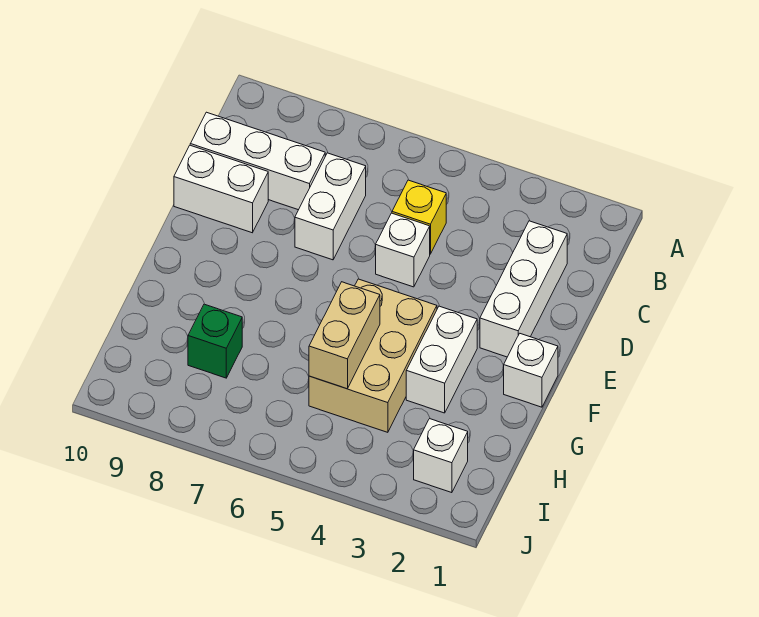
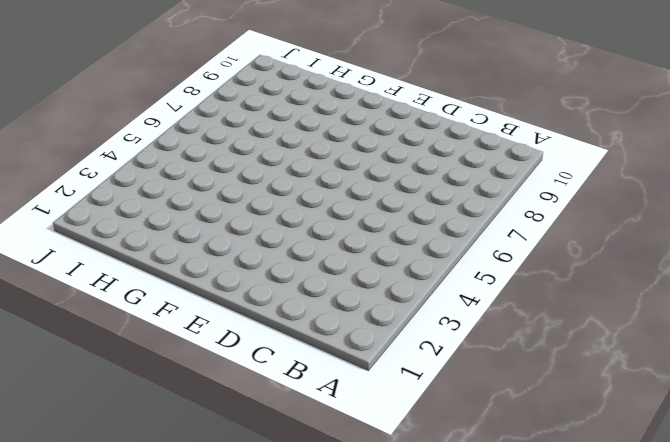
none -> white 1x3 brick [480,221,567,357]
none -> yellow 1x1 brick [392,180,446,254]
none -> white 1x2 brick [295,153,366,260]

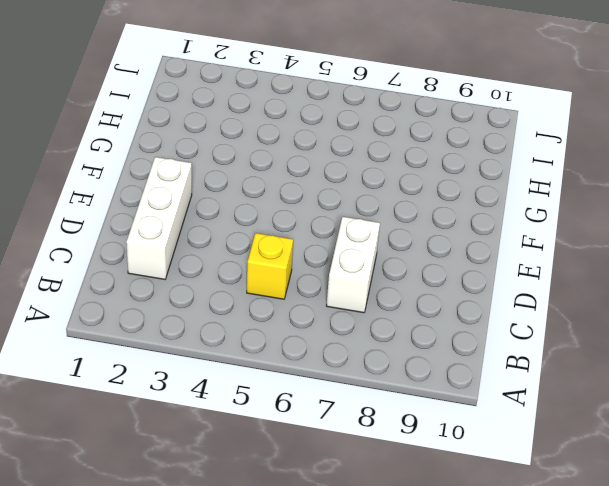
none -> white 1x3 brick [190,112,325,210]
none -> white 1x1 brick [376,213,430,287]
none -> white 1x2 brick [174,145,268,233]

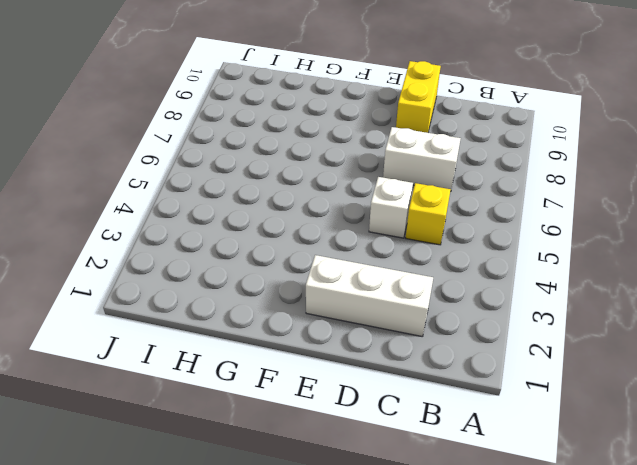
yellow 1x2 brick [396,61,441,133] -> white 1x2 brick [174,145,268,233]
none -> white 1x3 brick [190,112,325,210]
none -> white 1x1 brick [504,334,558,407]
none -> white 1x2 brick [406,306,477,413]

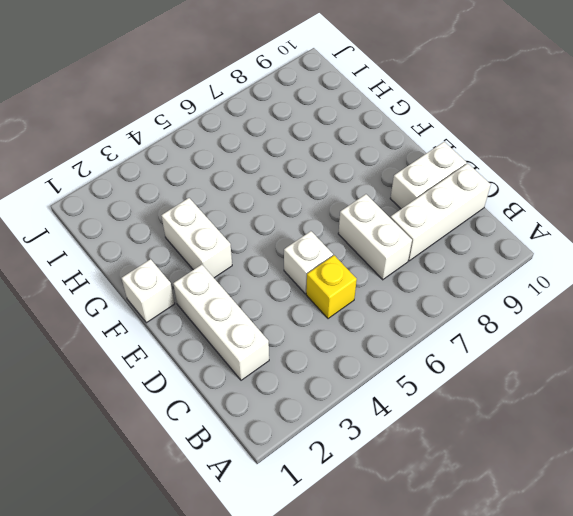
none -> tan 2x3 brick [309,279,437,432]
none -> green 1x1 brick [188,304,242,378]
none -> white 1x1 brick [414,419,468,493]

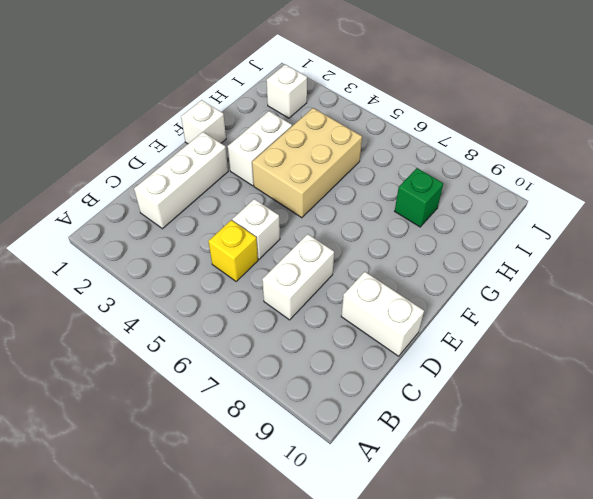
none -> white 1x3 brick [190,112,325,210]
none -> tan 1x2 brick [309,282,380,389]

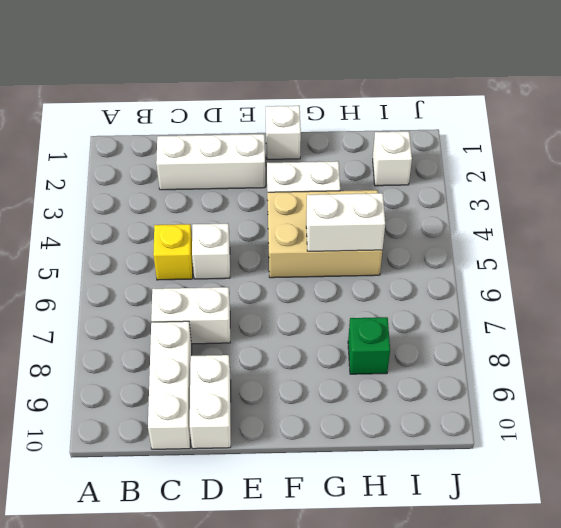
white 1x2 brick [306,193,385,251] -> tan 1x2 brick [309,282,380,389]

